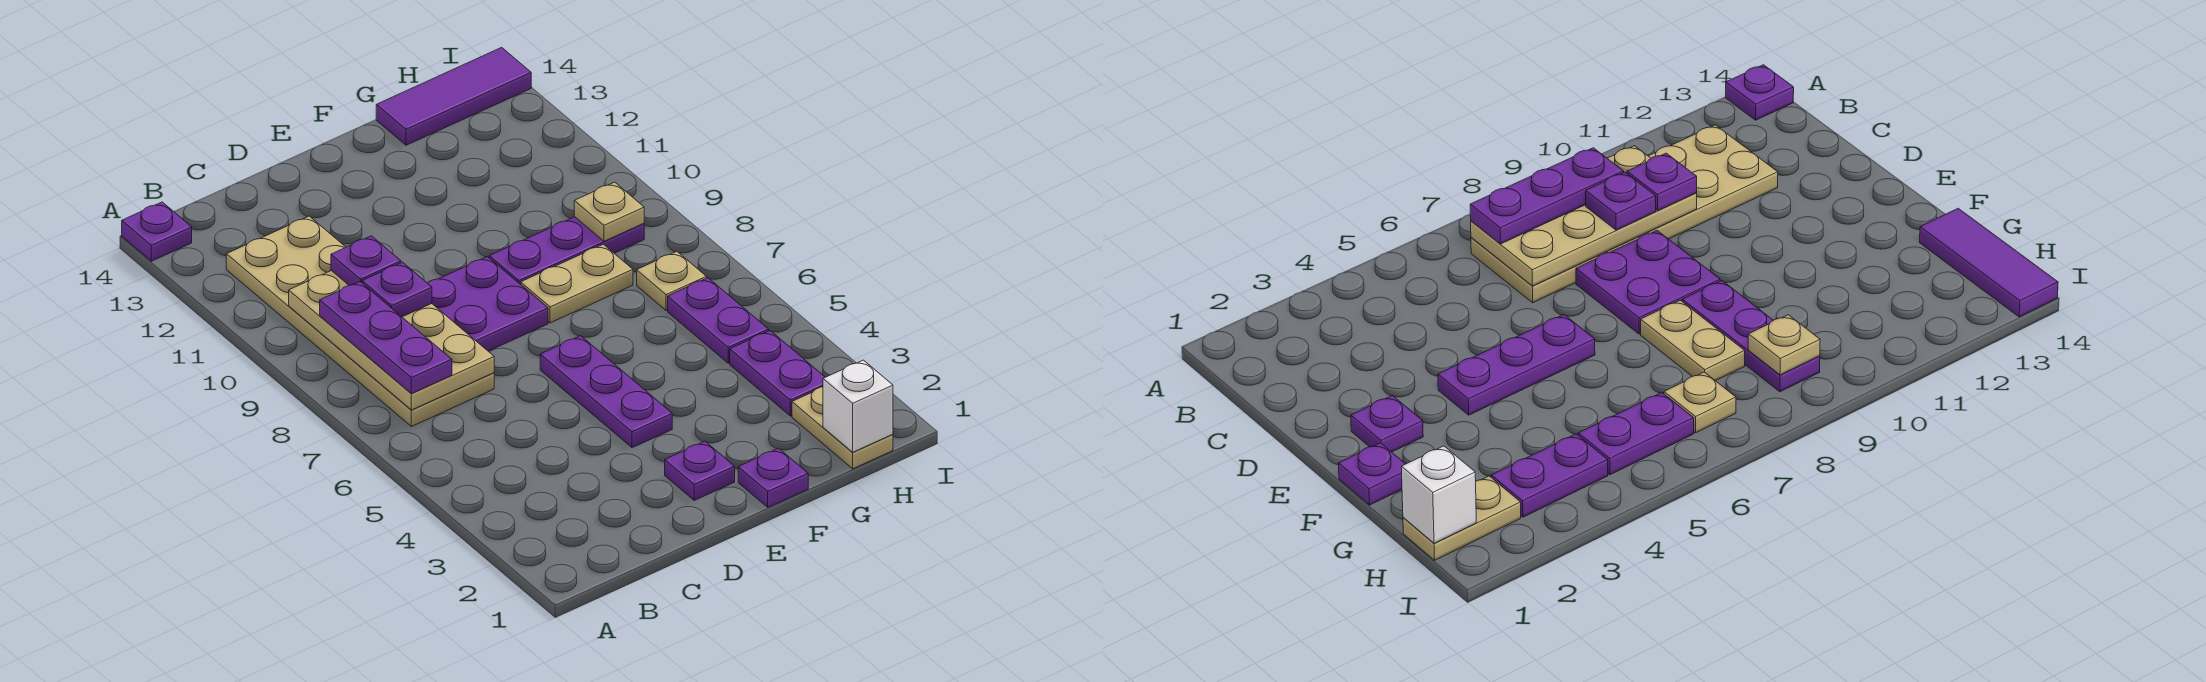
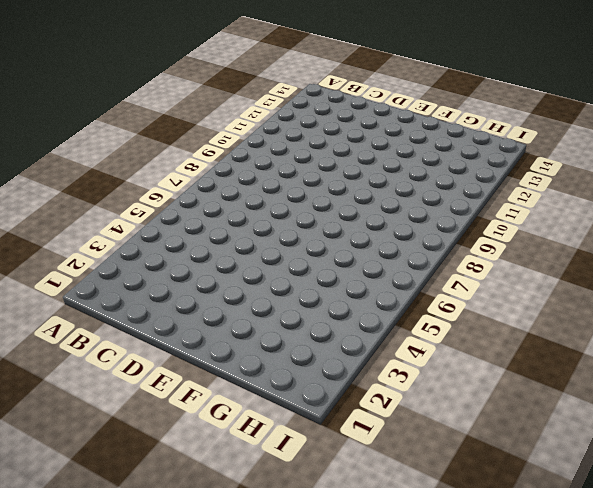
none -> purple 1x1 plate [122,202,192,261]
none -> tan 2x6 plate [226,216,494,427]
none -> purple 2x2 plate [428,257,548,351]

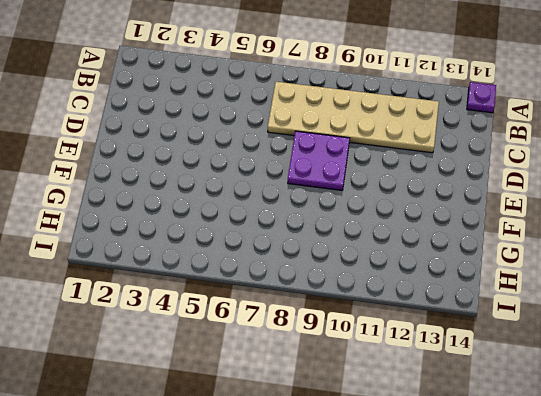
none -> purple 1x1 plate [665,441,735,500]
none -> purple 1x3 plate [540,336,672,448]
none -> purple 1x1 plate [738,448,808,507]

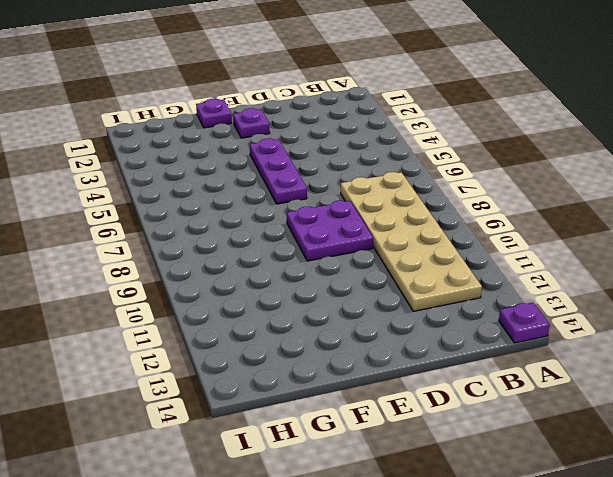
none -> tan 1x2 plate [521,244,633,323]
none -> purple 1x3 plate [489,217,644,284]
none -> purple 1x3 tile [376,47,531,145]

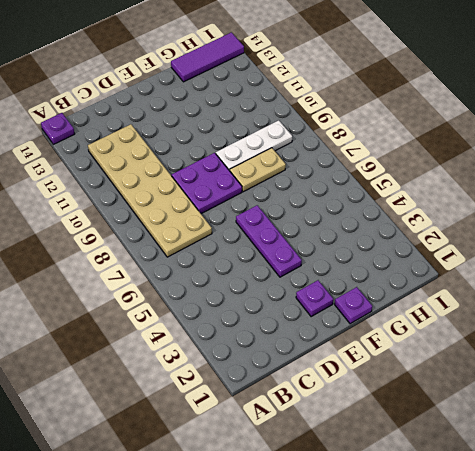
white 1x3 plate [216,120,292,171] -> purple 1x3 plate [489,217,644,284]
none -> tan 1x2 plate [792,387,893,469]
none -> purple 1x2 plate [730,331,825,416]
none -> purple 1x2 plate [668,278,769,363]

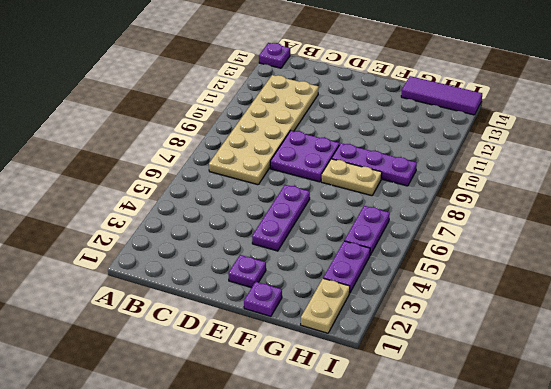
none -> tan 1x1 plate [637,251,707,311]
none -> tan 2x4 plate [289,271,494,410]
none -> white 1x1 brick [823,360,893,452]

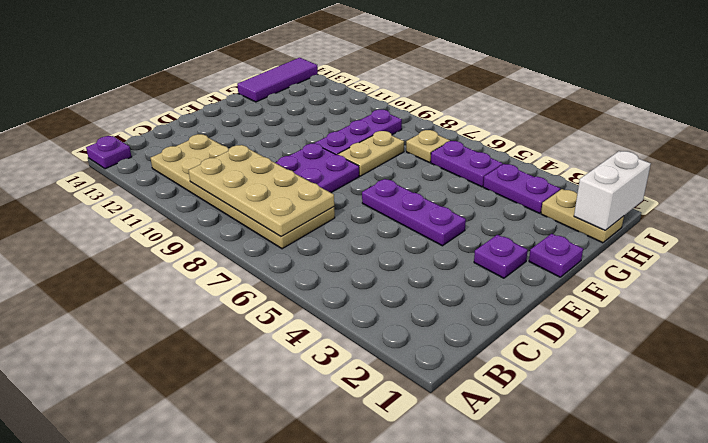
white 1x2 brick [574,151,651,230] -> white 1x1 brick [823,360,893,452]
none -> tan 1x1 plate [574,182,644,241]
none -> purple 1x3 plate [320,282,452,394]
none -> purple 1x1 plate [362,262,432,317]

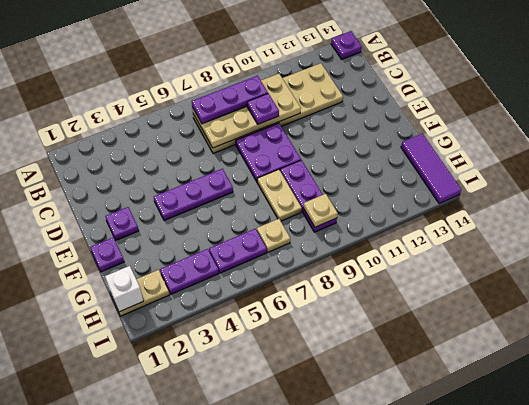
none -> purple 1x1 plate [331,236,401,285]

